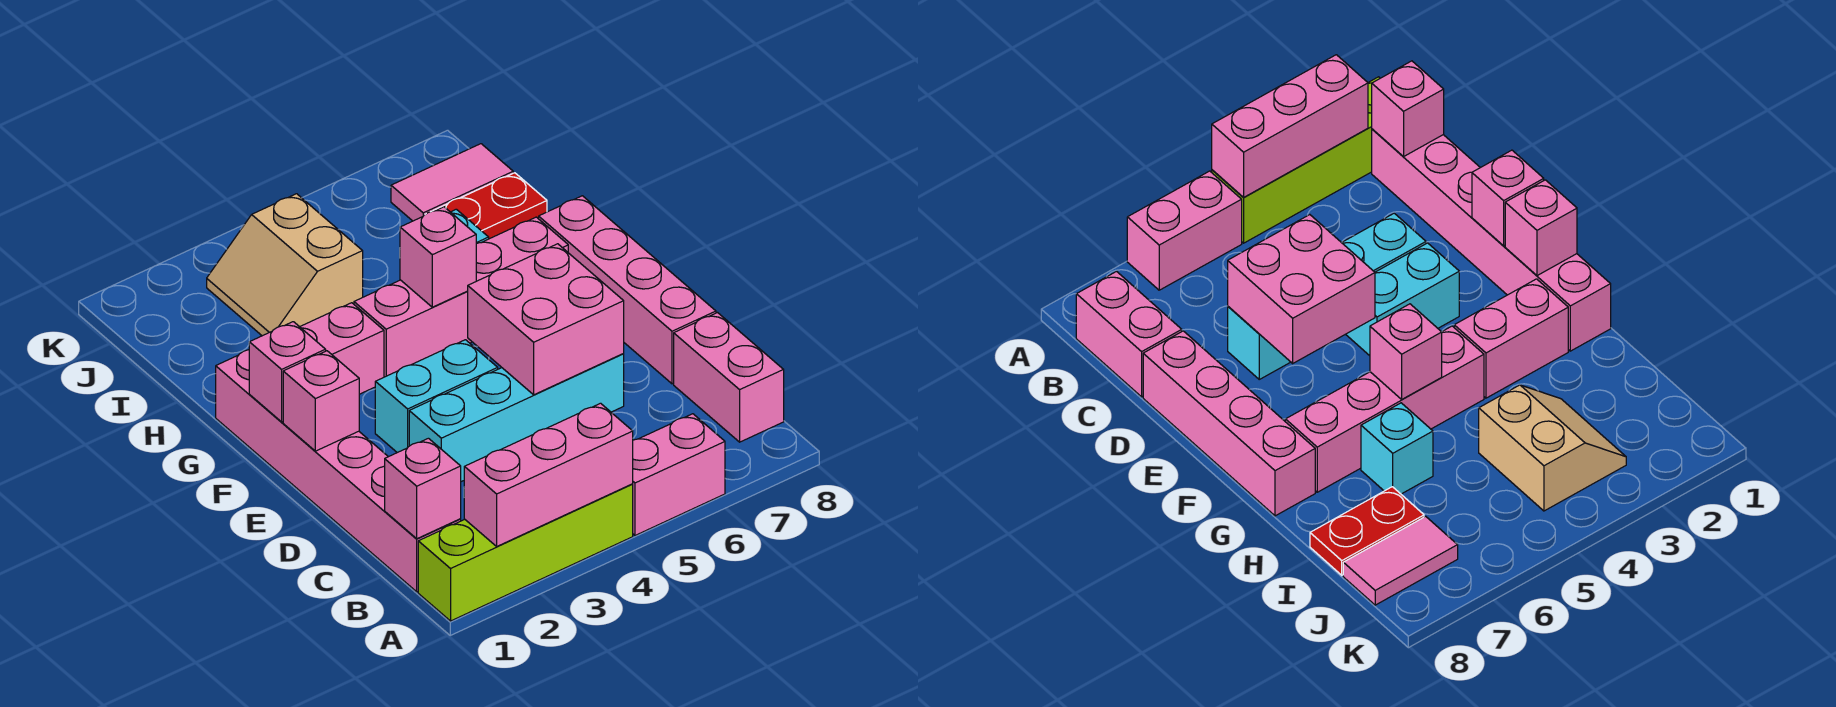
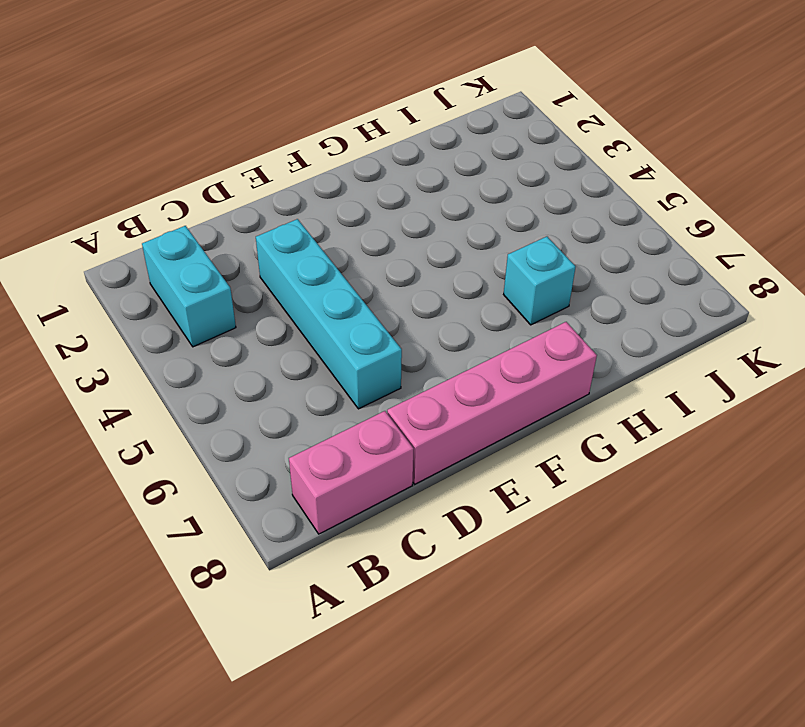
cyan 1x2 brick [142,226,236,347] -> cyan 1x2 brick moved to [375,340,498,453]
none -> lime 1x4 brick [418,484,633,621]
none -> pink 1x2 brick [633,414,725,535]
none -> pink 1x6 brick [216,350,461,592]

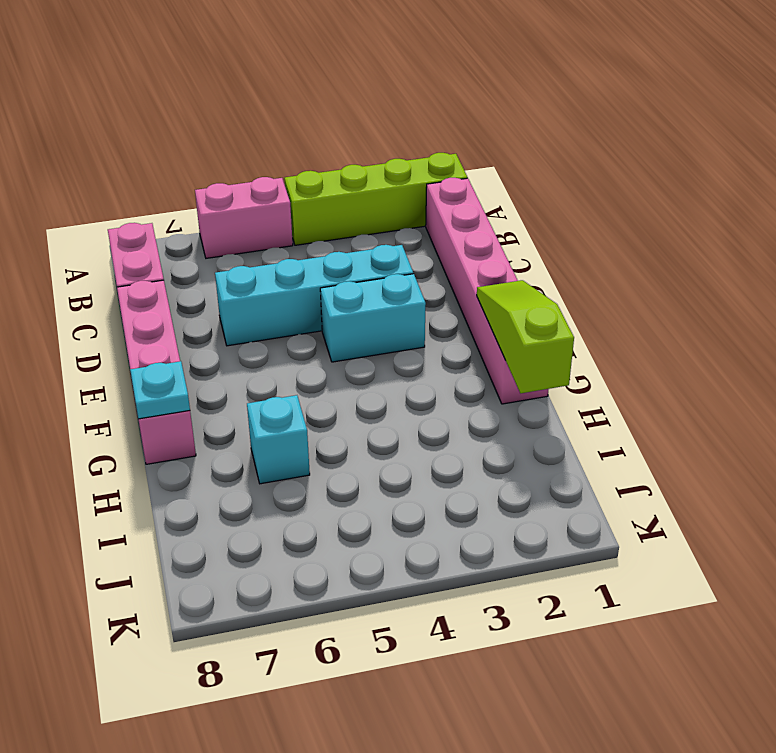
lime 1x3 slope [477,280,574,393] -> pink 1x1 brick [249,322,326,422]
cyan 1x1 plate [130,361,190,419] -> none
none -> pink 1x2 brick [300,303,384,394]
none -> pink 1x4 brick [354,217,568,377]
none -> tan 2x2 slope [207,194,363,336]

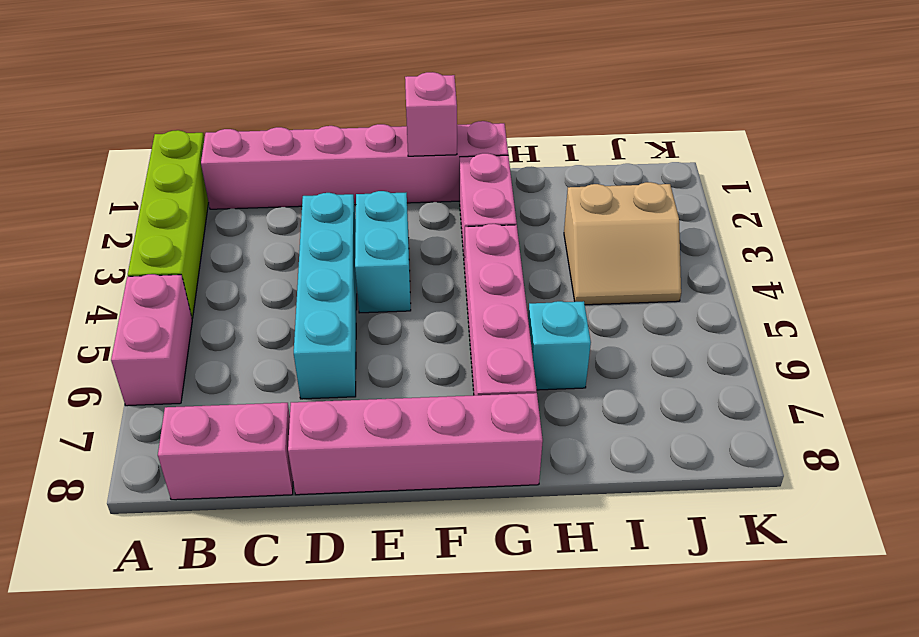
tan 2x2 slope [564,182,681,305] -> tan 2x2 slope turned to [207,194,363,336]
none -> red 1x2 plate [433,173,547,239]
none -> pink 1x2 tile [391,144,513,221]
none -> pink 1x3 brick [464,403,633,546]

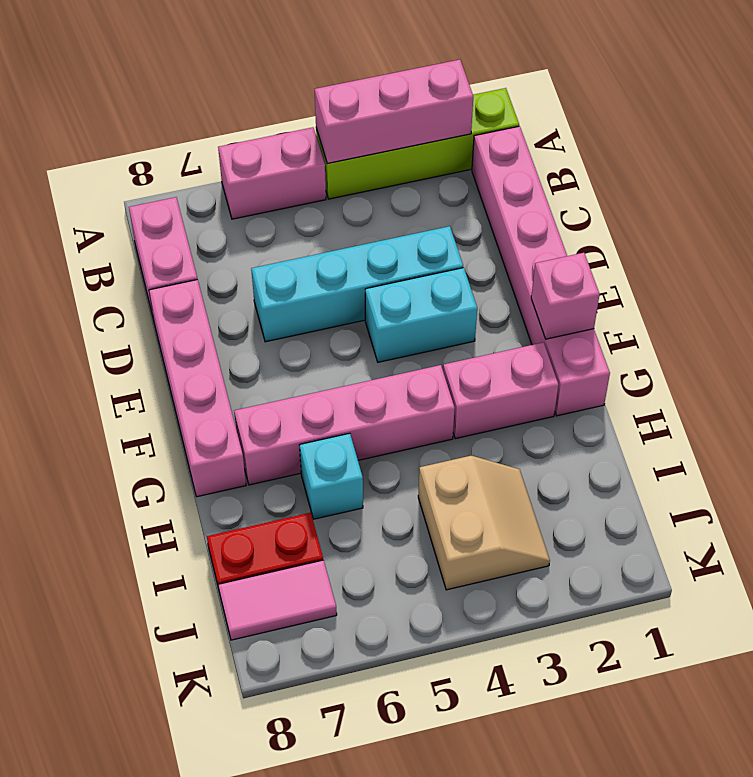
none -> pink 1x1 brick [385,438,461,539]
none -> pink 2x2 brick [468,244,624,395]
none -> pink 1x1 brick [283,351,359,451]

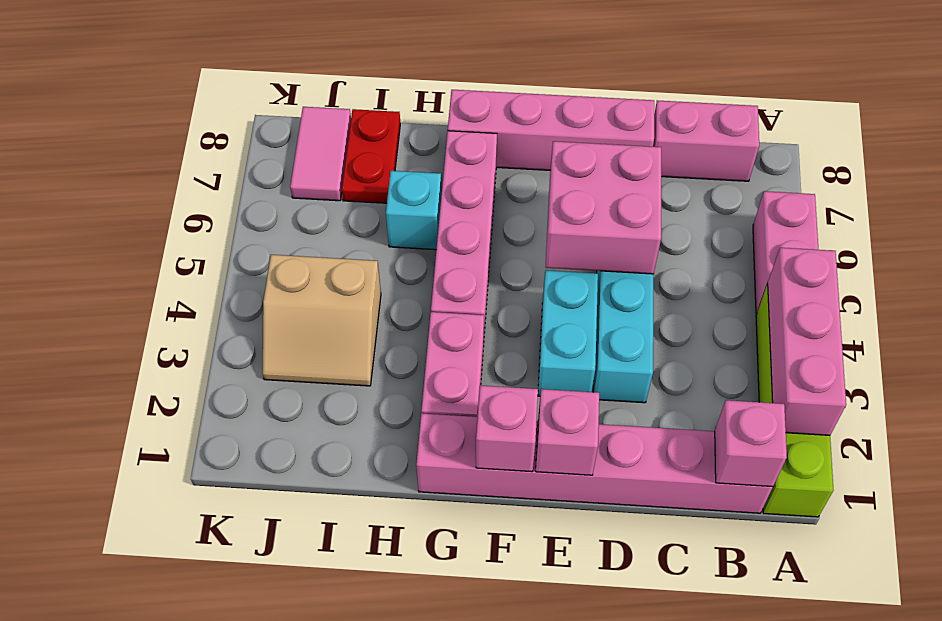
none -> pink 1x1 brick [400,207,476,307]

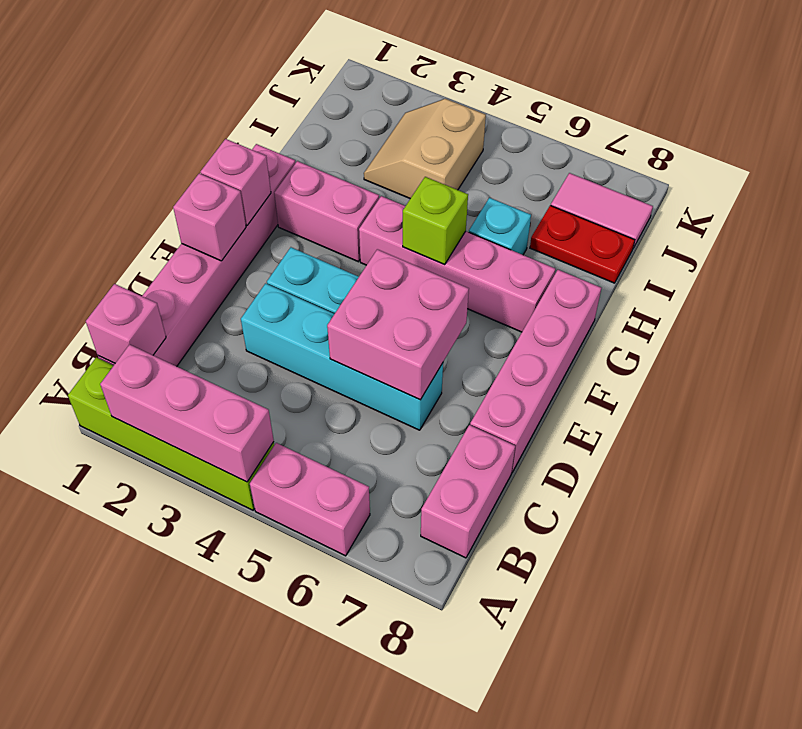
lime 1x1 brick [403,177,468,265] -> pink 1x1 brick [400,207,476,307]

